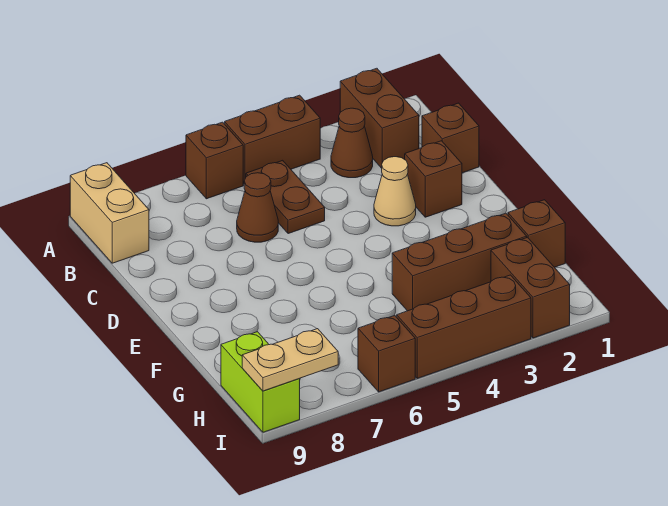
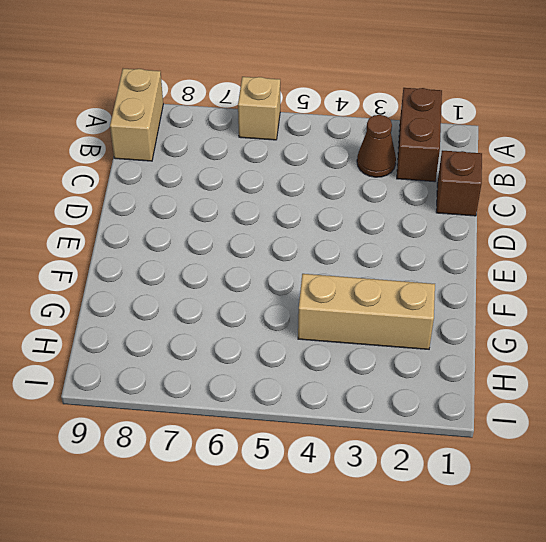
tan 1x1 brick [238,77,280,140] -> brown 1x1 brick [186,122,243,199]
tan 1x3 brick [298,274,435,349] -> brown 1x3 brick [392,213,527,311]
none -> brown 1x2 brick [225,95,320,184]
none -> brown 1x2 plate [246,160,325,234]
none -> brown 1x1 cone [237,173,278,242]

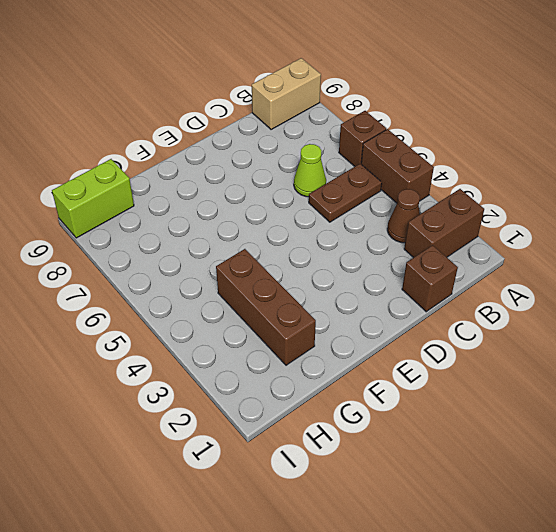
lime 1x1 cone [294,144,326,197] -> brown 1x1 cone [237,173,278,242]
none -> brown 1x1 brick [405,141,462,217]
none -> tan 1x1 cone [374,157,416,226]
none -> brown 1x1 brick [508,200,565,267]

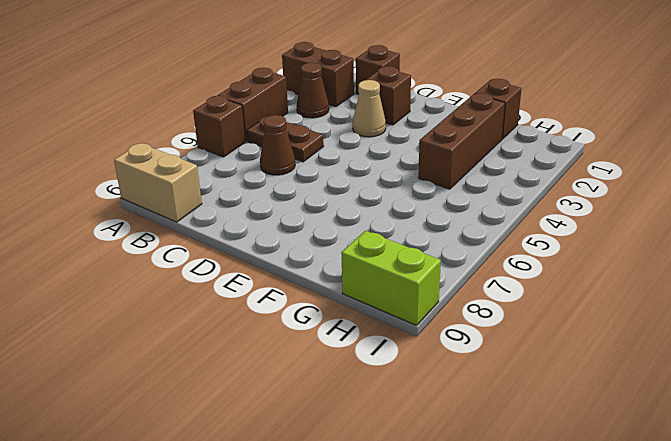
none -> brown 1x2 brick [491,237,570,338]
none -> brown 1x3 brick [397,275,531,378]
none -> brown 1x1 brick [358,315,415,392]

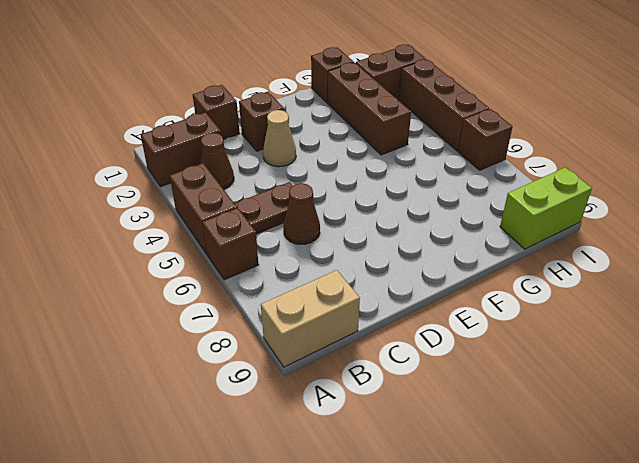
none -> tan 1x2 plate [242,329,338,391]

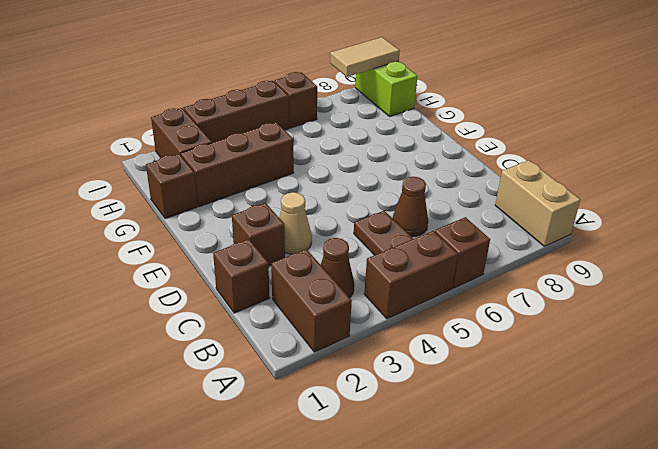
tan 1x2 tile [330,37,400,77] -> tan 1x2 plate [242,329,338,391]

